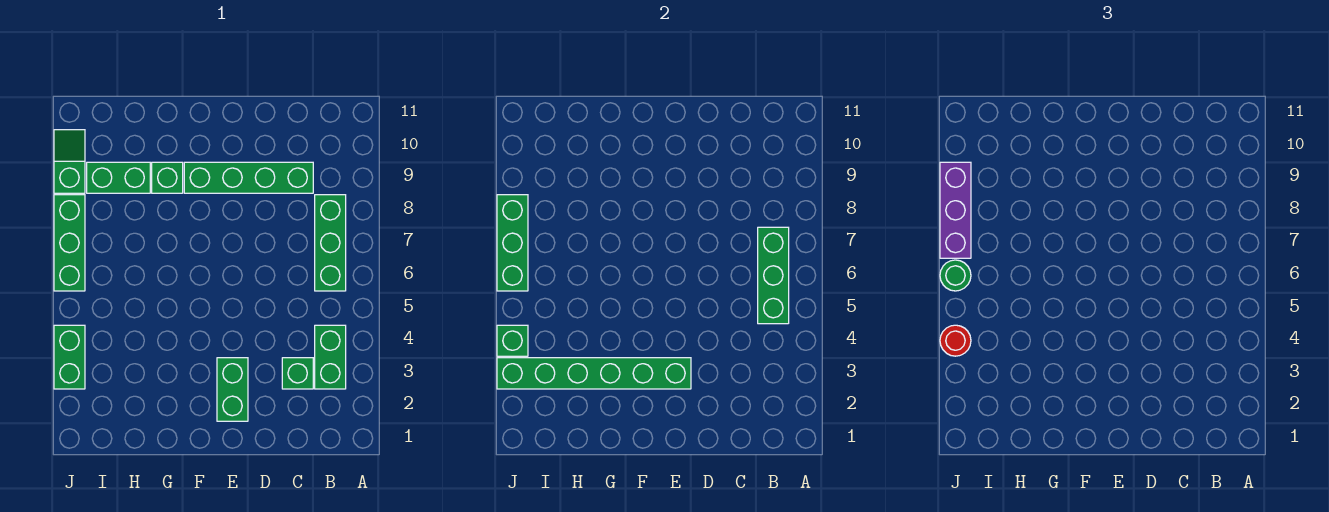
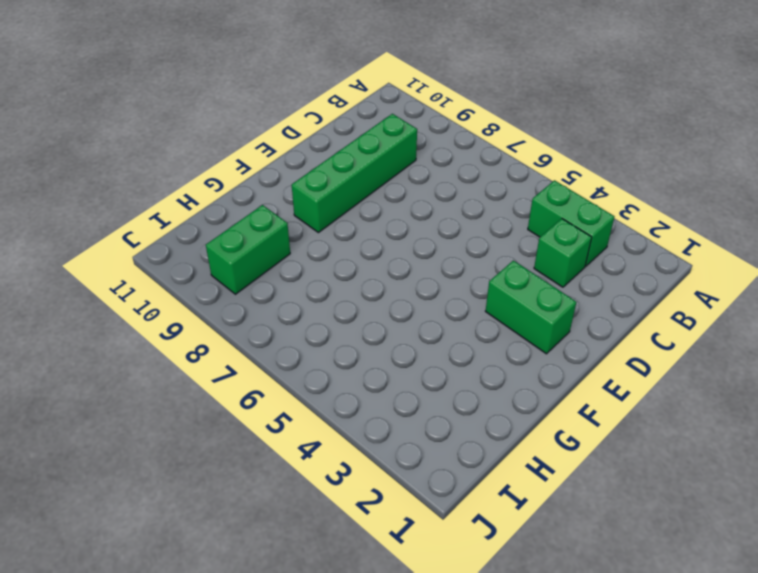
none -> green 1x3 brick [315,195,346,291]
none -> green 1x1 brick [152,162,183,193]
none -> green 1x2 brick [54,325,85,389]

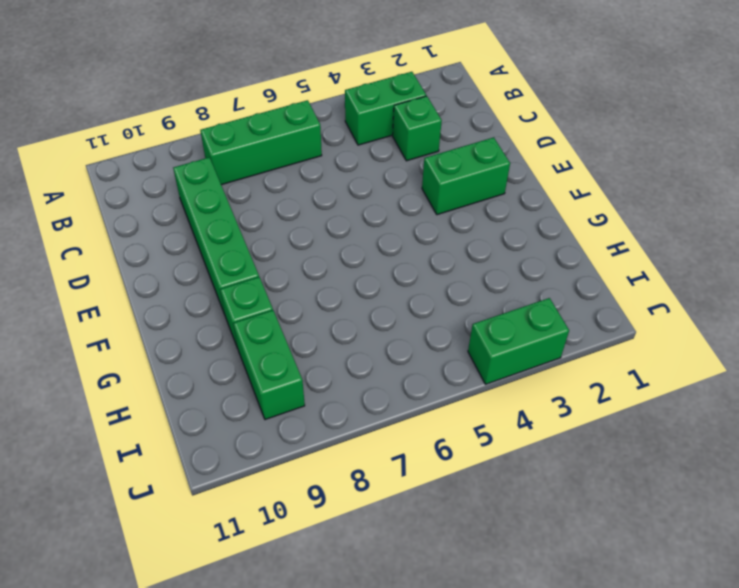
none -> green 1x3 brick [54,195,85,291]
none -> green 1x2 slope [54,130,85,193]
none -> green 1x3 brick [758,227,789,324]

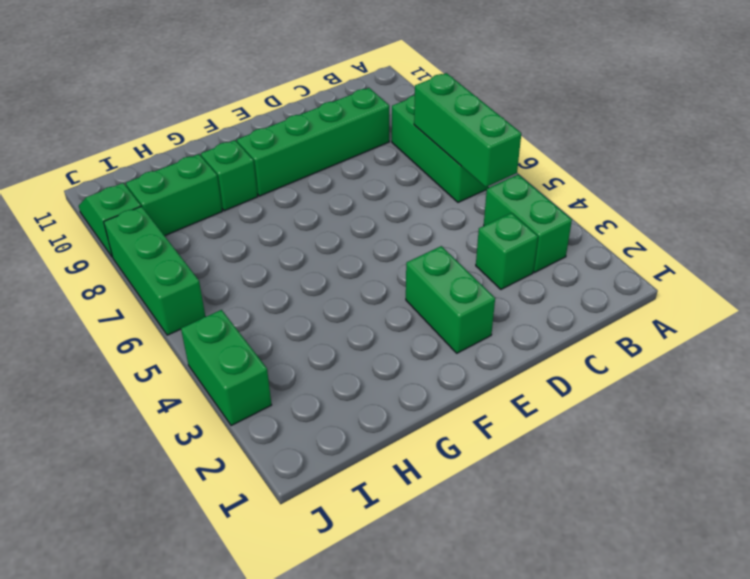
none -> green 1x6 brick [497,358,691,389]
none -> green 1x1 brick [497,325,528,356]
none -> green 1x3 brick [497,195,528,291]

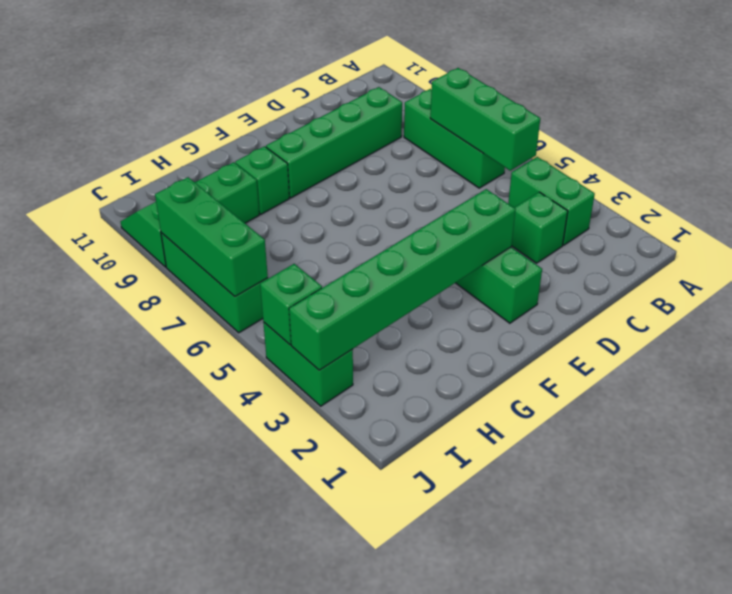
none -> red 1x1 round brick [940,325,971,356]
none -> green 1x1 round brick [940,260,971,291]
none -> purple 1x3 brick [940,162,971,258]

